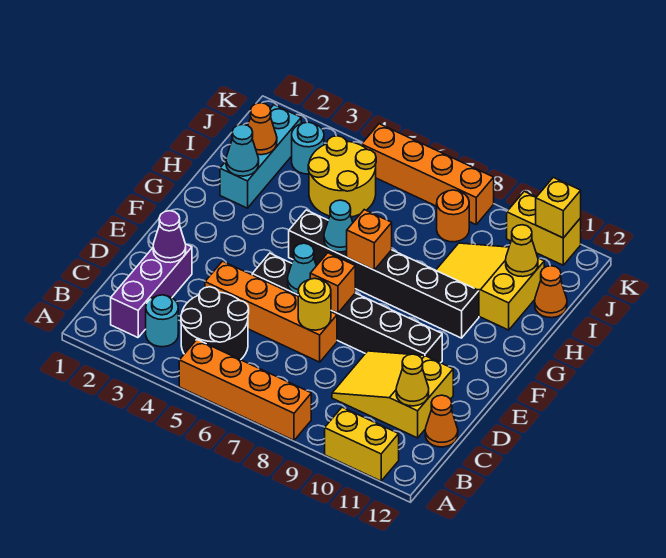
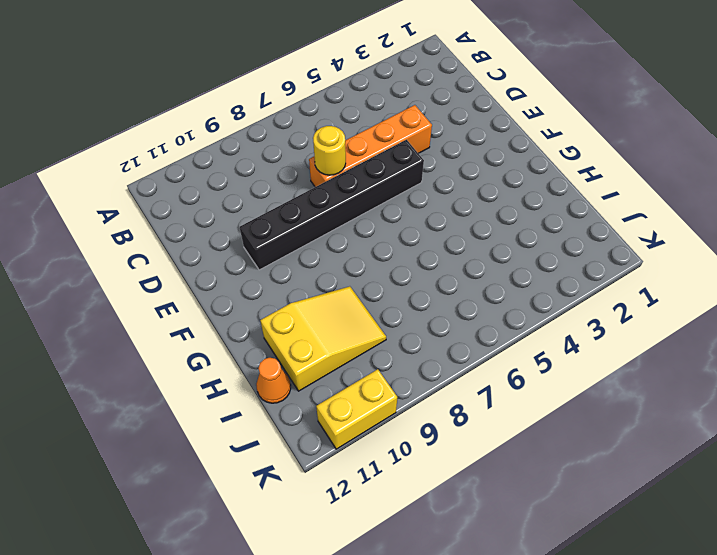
none -> orange 1x4 brick [179,340,311,440]
none -> yellow 1x2 brick [325,407,399,481]
none -> purple 1x3 brick [111,244,192,338]

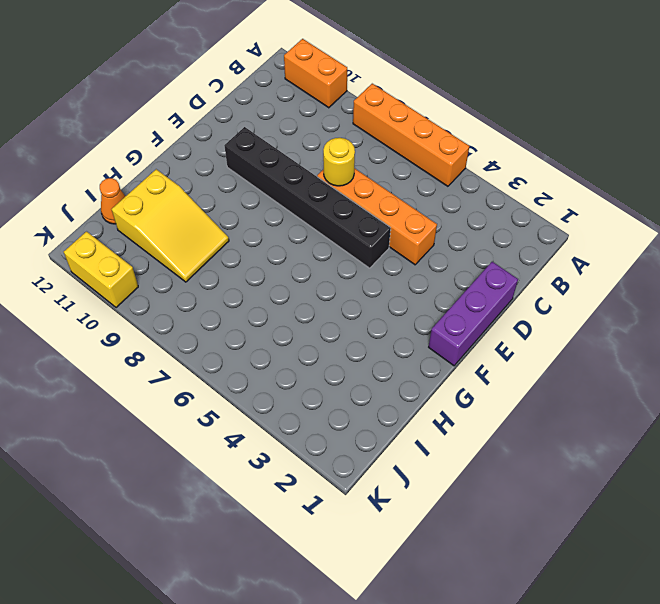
orange 1x2 brick [284,39,347,108] -> yellow 1x2 brick [325,407,399,481]
purple 1x3 brick [429,262,518,366] -> purple 1x3 brick moved to [111,244,192,338]
none -> cyan 1x1 round brick [146,295,178,347]
none -> black 2x2 round brick [181,287,249,360]
none -> yellow 2x3 slope [332,351,453,438]

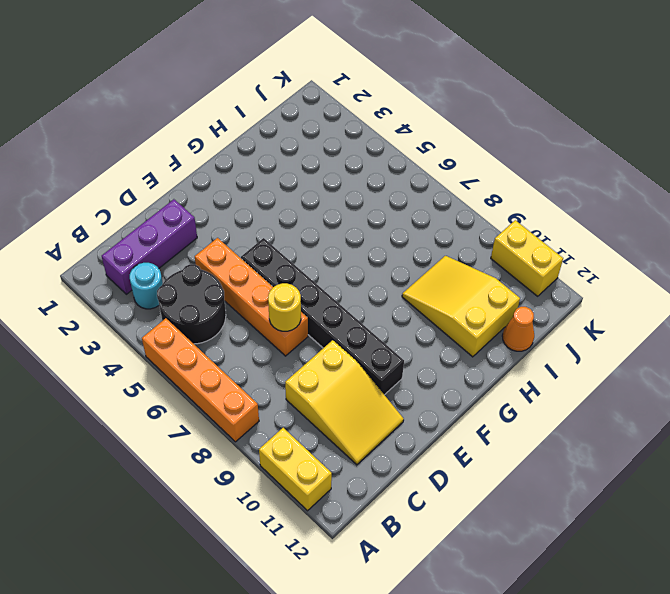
yellow 2x3 slope [285,340,404,465] -> yellow 2x3 slope turned to [332,351,453,438]
none -> orange 1x1 cone [425,395,458,447]
none -> black 1x6 brick [289,210,479,338]
none -> cyan 1x3 brick [220,105,301,208]

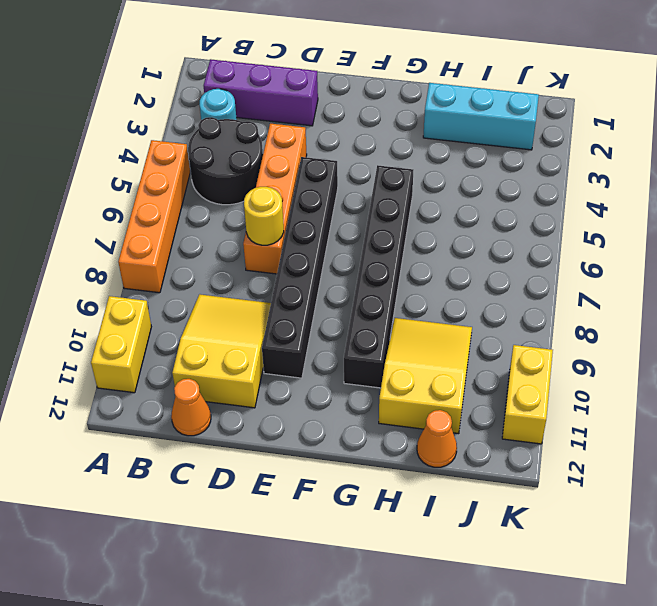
none -> yellow 2x2 round brick [308,136,376,217]
none -> cyan 1x1 round brick [292,122,324,174]
none -> orange 1x1 round brick [437,190,469,242]

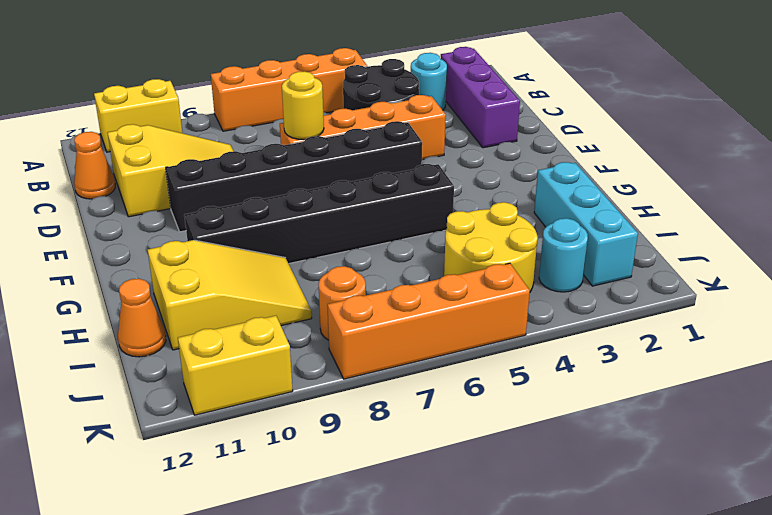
none -> yellow 1x1 cone [396,354,429,406]
none -> purple 1x1 cone [153,211,186,263]
none -> cyan 1x1 cone [288,243,316,294]

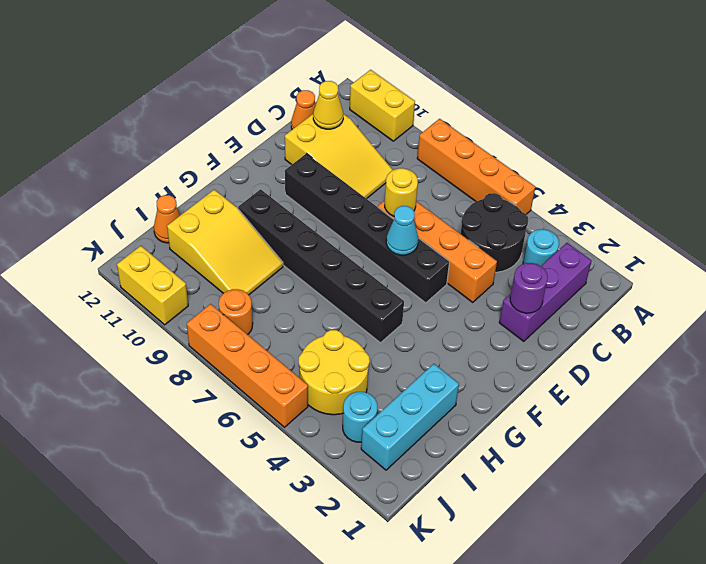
purple 1x1 round brick [510,263,548,313] -> purple 1x1 cone [153,211,186,263]
none -> orange 1x1 brick [310,253,355,313]
none -> cyan 1x1 cone [324,200,353,252]
none -> orange 1x1 brick [347,210,392,270]

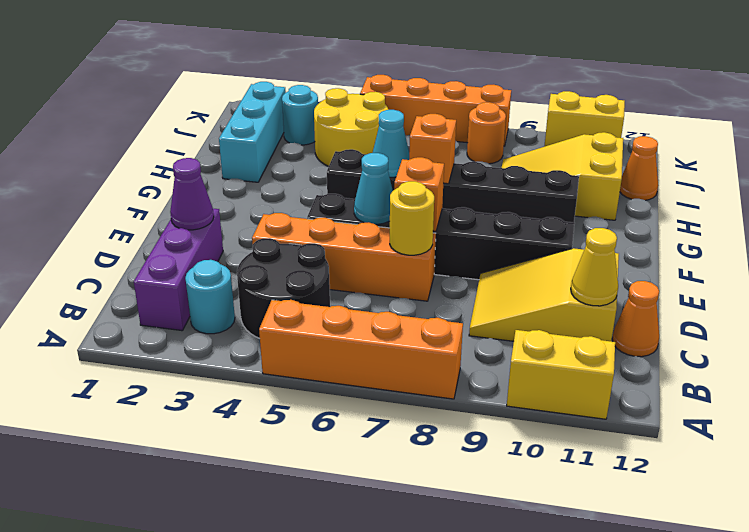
none -> cyan 1x1 cone [226,124,259,176]
none -> orange 1x1 cone [248,103,277,155]
none -> yellow 1x1 cone [506,225,538,277]

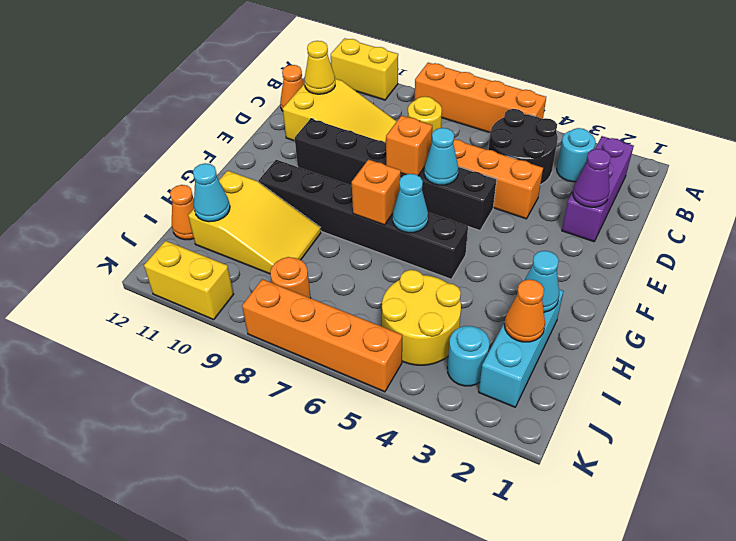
cyan 1x1 cone [193,163,230,222] -> yellow 1x1 cone [506,225,538,277]
none -> yellow 1x1 brick [536,178,581,238]

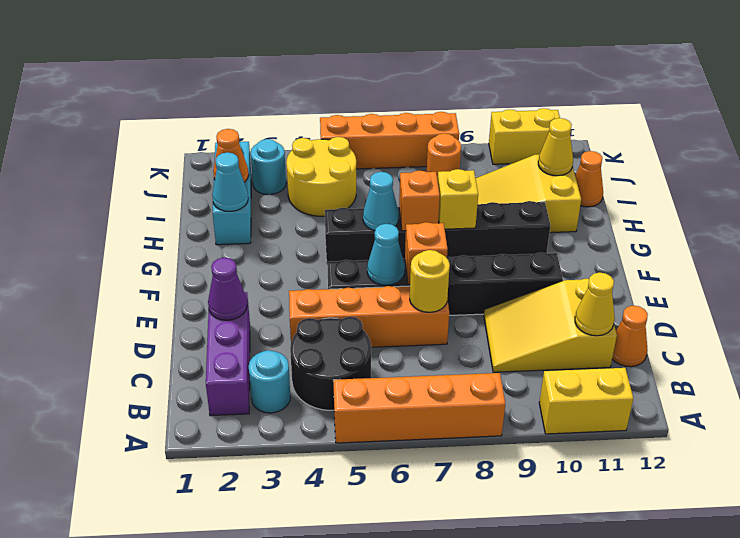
yellow 1x1 brick [438,169,478,229] -> yellow 1x1 brick moved to [536,178,581,238]

